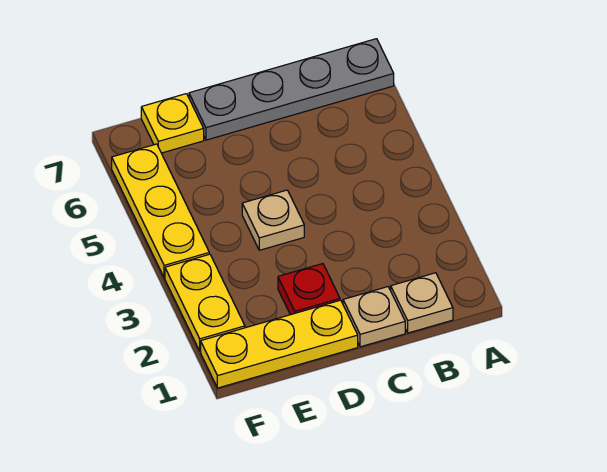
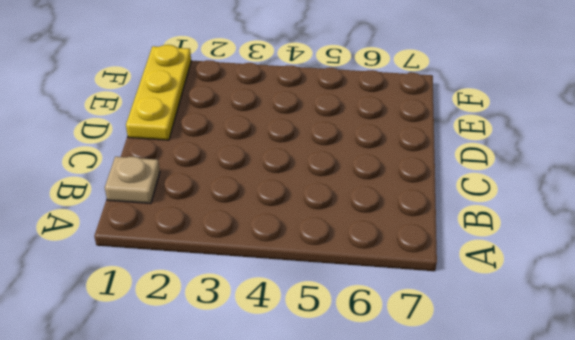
none -> grey 1x4 plate [189,39,394,140]
none -> tan 1x1 plate [343,287,405,347]

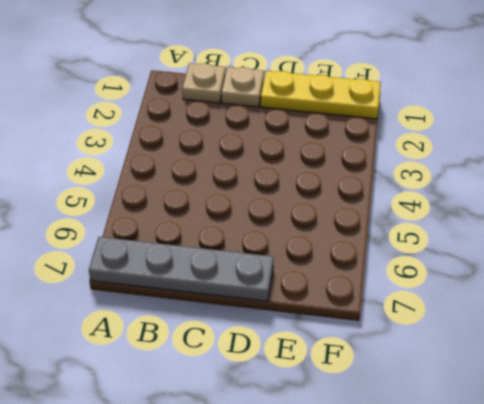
none -> red 1x1 plate [278,264,340,315]
none -> tan 1x1 plate [242,190,304,250]

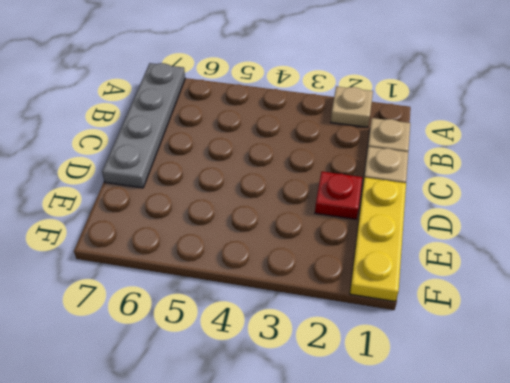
tan 1x1 plate [331,86,373,127] -> tan 1x1 plate moved to [242,190,304,250]
none -> yellow 1x1 plate [141,94,204,153]
none -> yellow 1x2 plate [165,254,245,351]

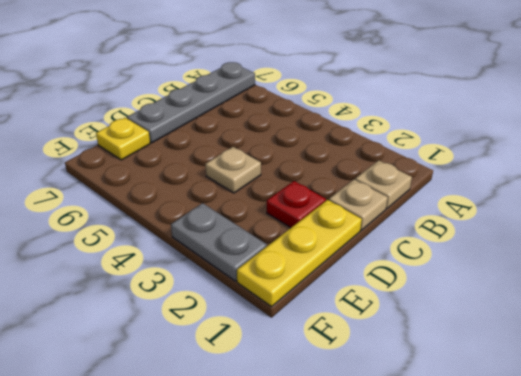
grey 1x2 plate [171,203,267,281] -> yellow 1x2 plate [165,254,245,351]
none -> yellow 1x3 plate [112,144,209,278]

